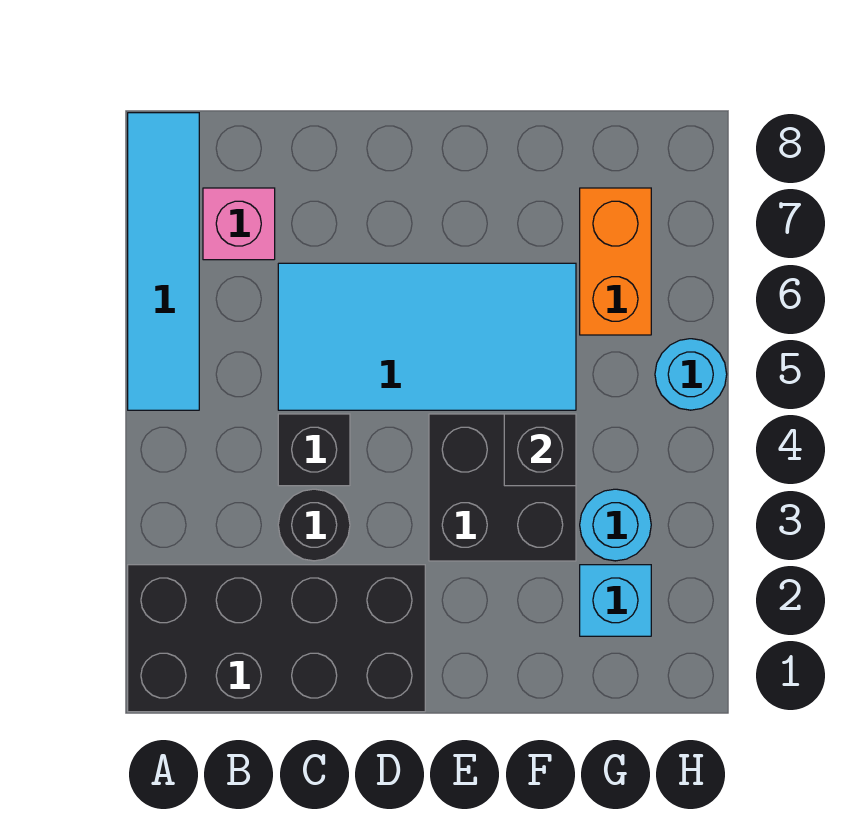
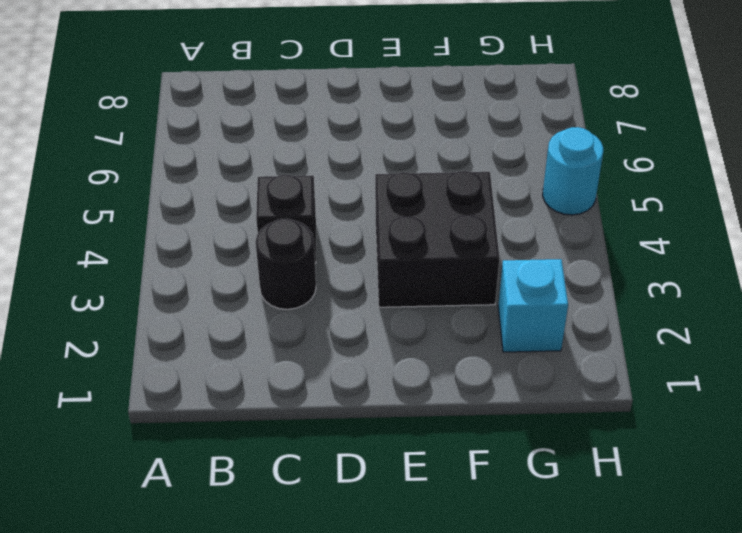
none -> black 2x4 brick [128,565,425,712]
none -> cyan 1x4 tile [128,113,199,410]
none -> pink 1x1 brick [203,188,275,260]

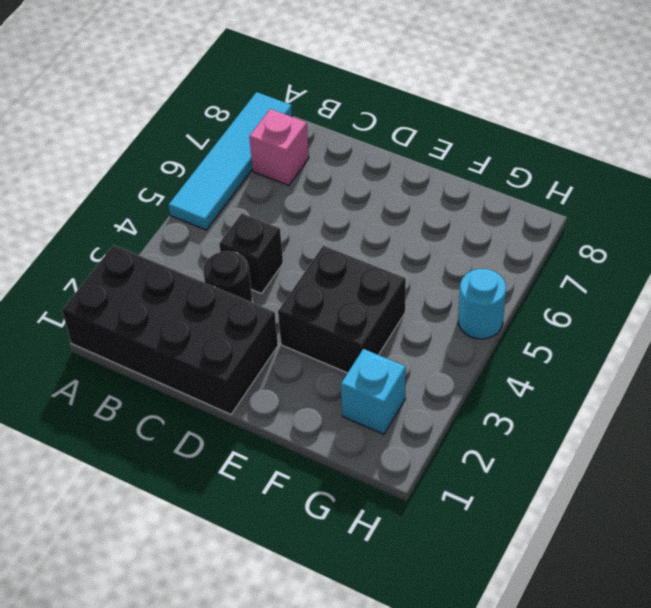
none -> cyan 2x4 tile [278,263,576,410]
none -> cyan 1x1 round brick [580,489,651,561]
none -> orange 1x2 brick [580,188,651,335]

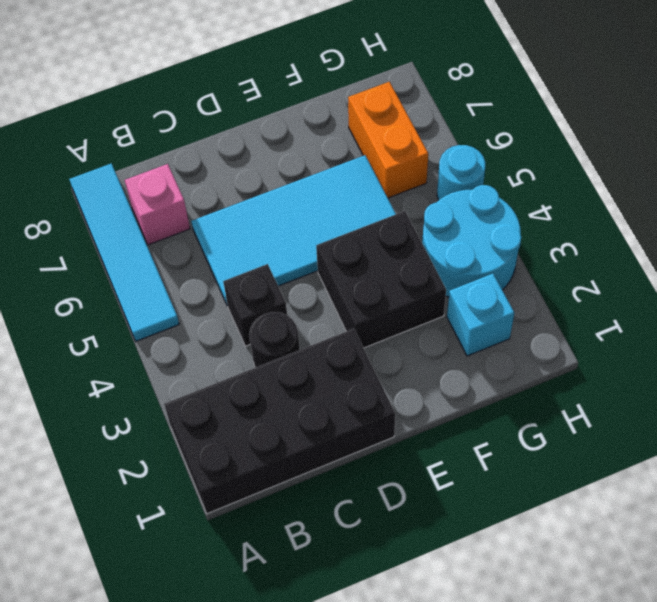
cyan 2x2 round brick [422,185,521,297] -> cyan 1x1 round brick [580,489,651,561]
none -> black 1x1 brick [504,414,576,486]

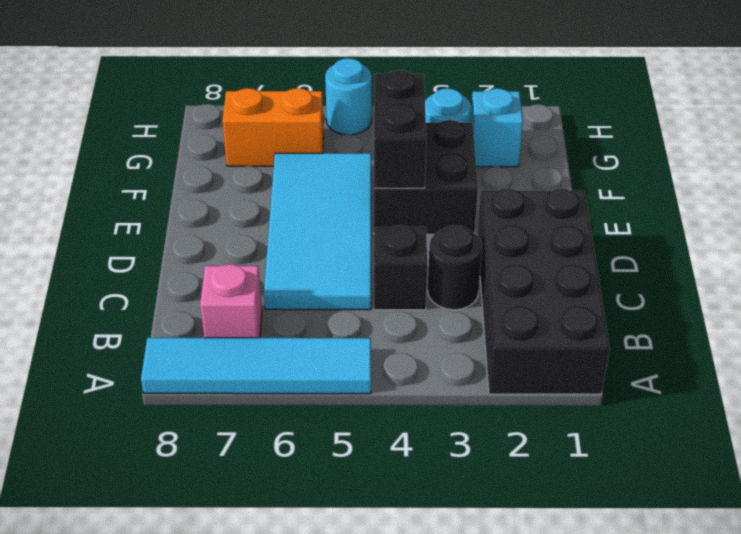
black 1x2 brick [374,71,426,188] -> black 1x1 brick [504,414,576,486]

